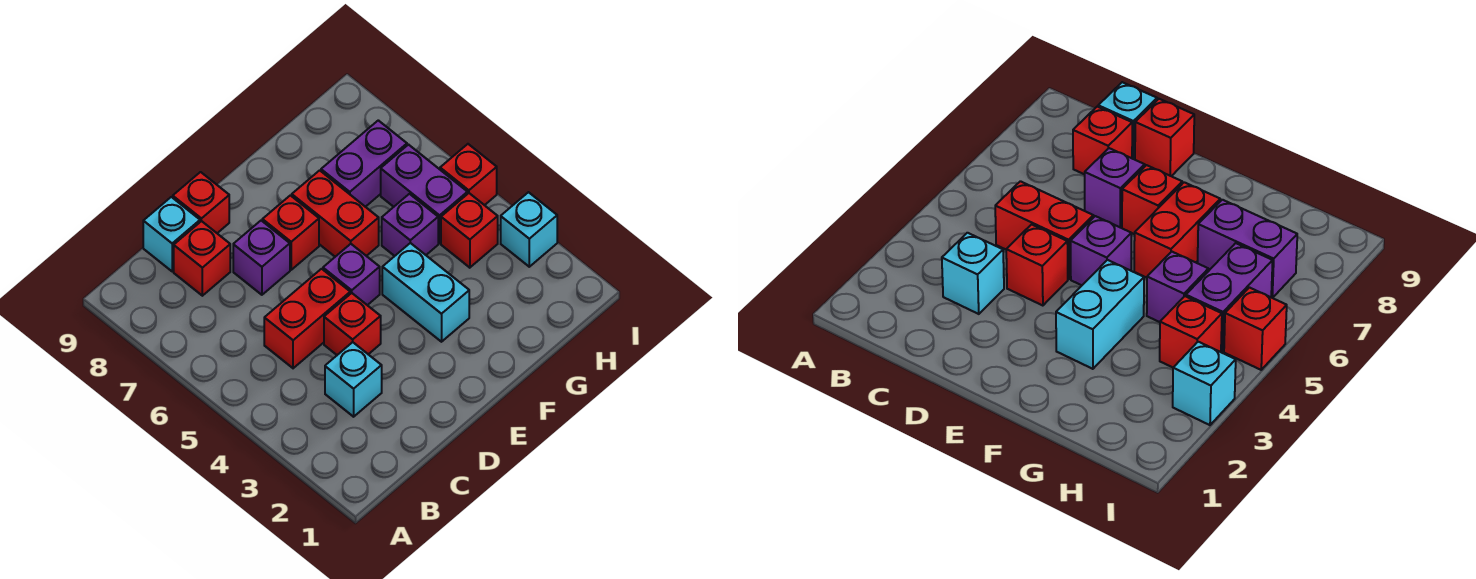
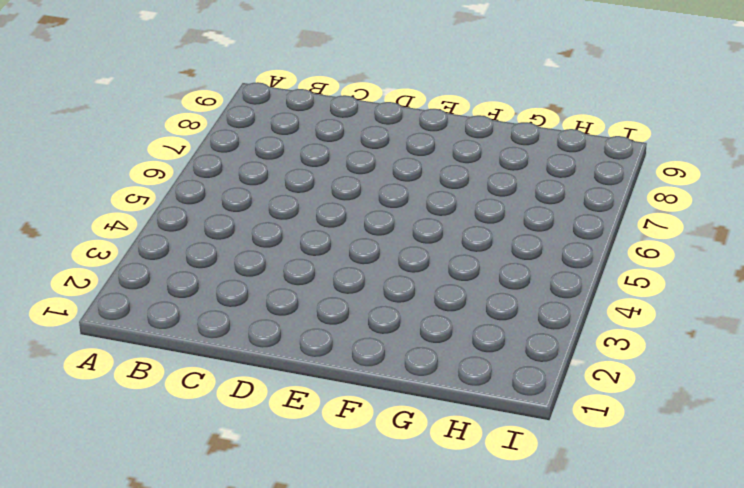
none -> cyan 1x1 brick [325,342,382,417]
none -> red 1x2 brick [264,269,350,368]
none -> red 1x1 brick [174,221,230,296]

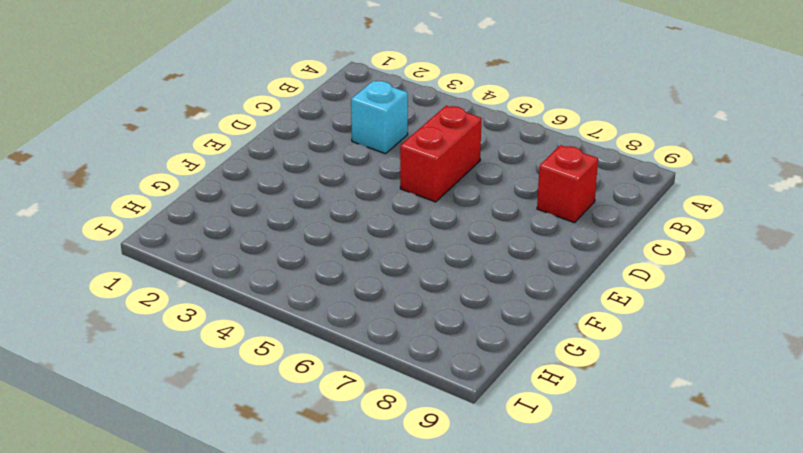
none -> cyan 1x1 brick [143,197,200,271]
none -> red 1x1 brick [324,293,381,355]
none -> purple 1x1 brick [233,221,290,295]

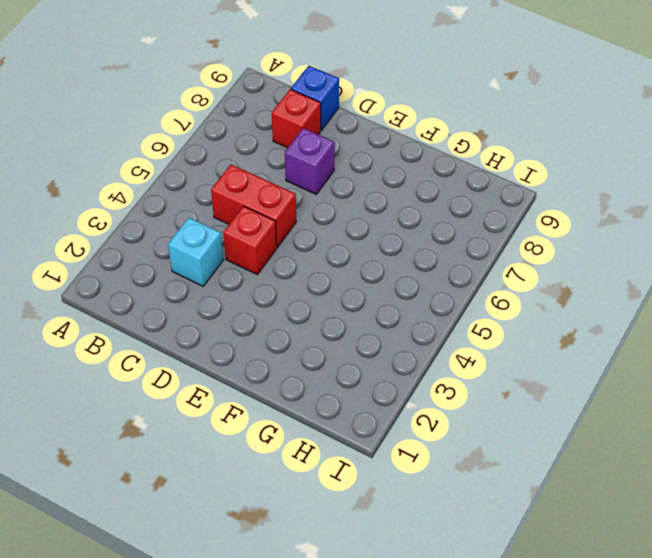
blue 1x1 brick [291,66,339,130] -> cyan 1x1 brick [143,197,200,271]
none -> red 1x1 brick [173,172,229,233]
none -> purple 1x1 brick [323,244,380,305]
none -> red 1x1 brick [262,195,319,270]

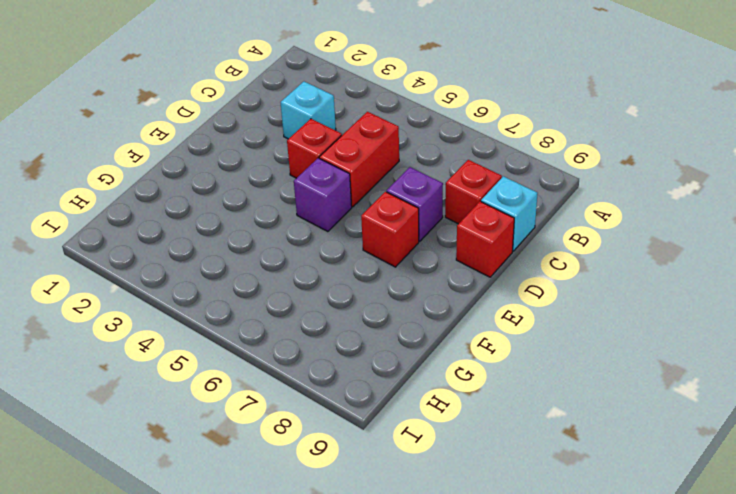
none -> cyan 1x2 brick [382,243,469,342]
none -> red 1x2 brick [292,170,379,257]
none -> purple 1x1 brick [382,194,438,256]

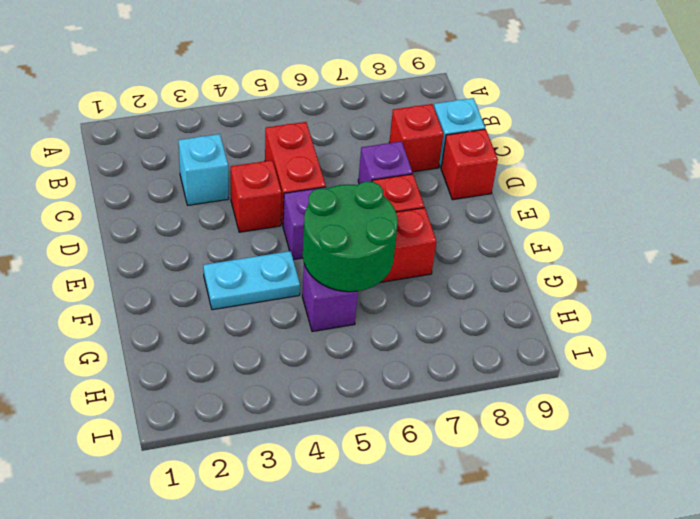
cyan 1x2 plate [203,251,300,310] -> cyan 1x2 brick [382,243,469,342]
green 2x2 round brick [303,181,398,292] -> none
none -> purple 1x2 brick [321,120,407,207]
none -> red 1x1 brick [441,193,498,268]
none -> purple 1x2 brick [381,145,467,243]

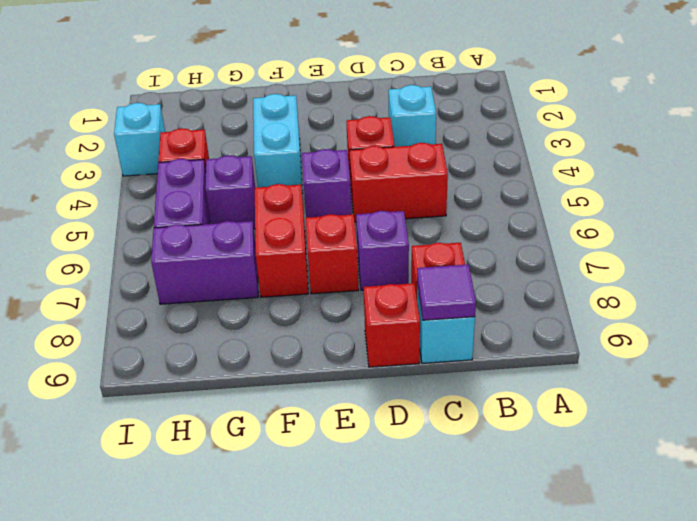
purple 1x1 tile [417,264,476,320] -> none
none -> red 1x1 brick [440,144,497,205]

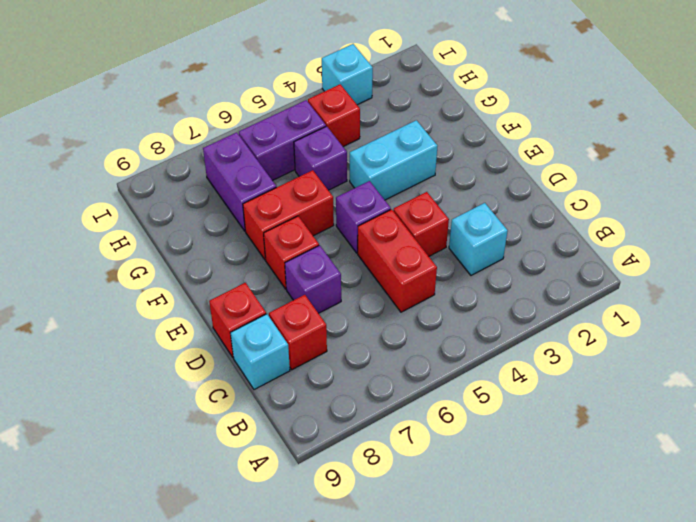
none -> red 1x1 brick [440,144,497,205]

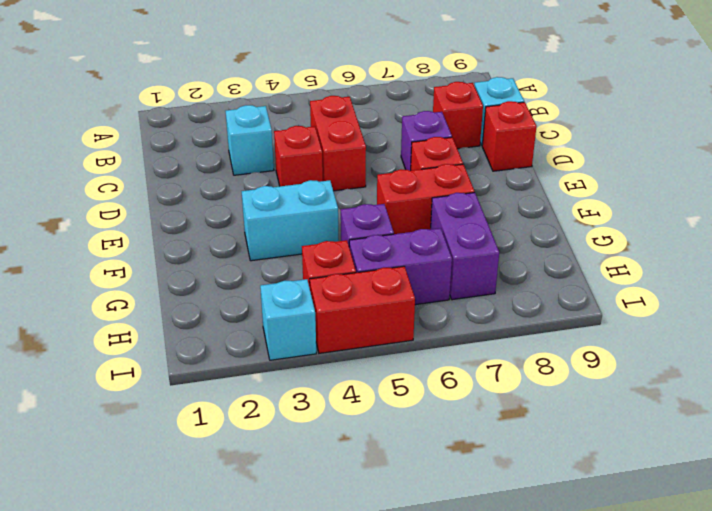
red 1x2 brick [310,266,415,353] -> red 1x1 brick [440,144,497,205]
none -> purple 1x1 brick [323,244,380,305]

